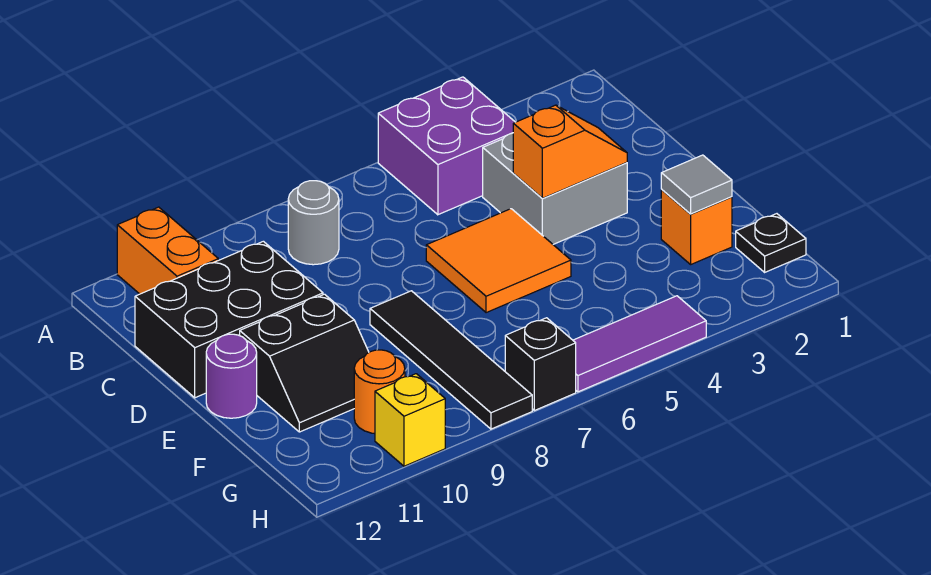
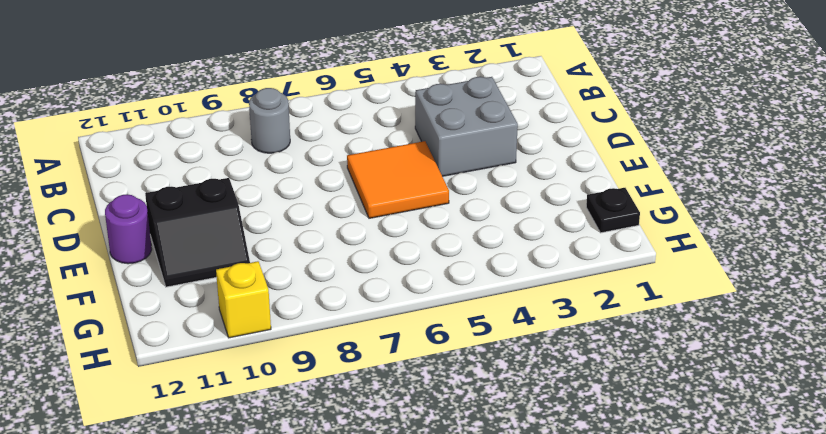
none -> purple 2x2 brick [378,77,515,215]
none -> orange 1x2 brick [117,207,218,294]
none -> black 2x3 brick [135,241,323,398]

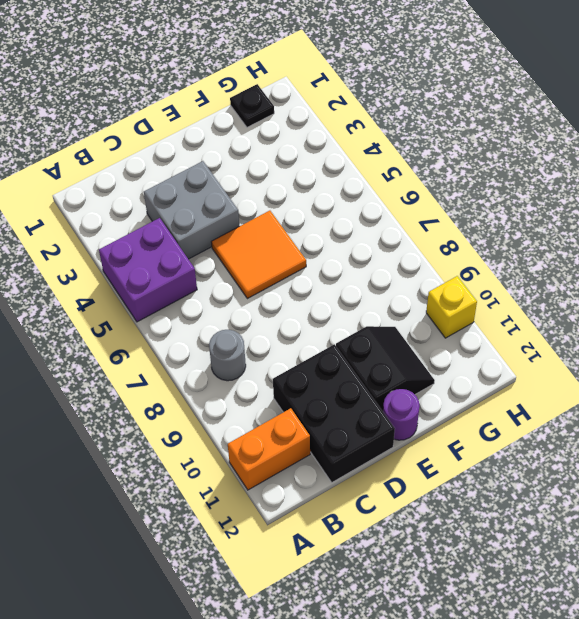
none -> black 1x4 tile [370,291,532,429]
none -> orange 1x1 brick [661,190,732,264]
none -> orange 1x1 round brick [354,350,405,434]

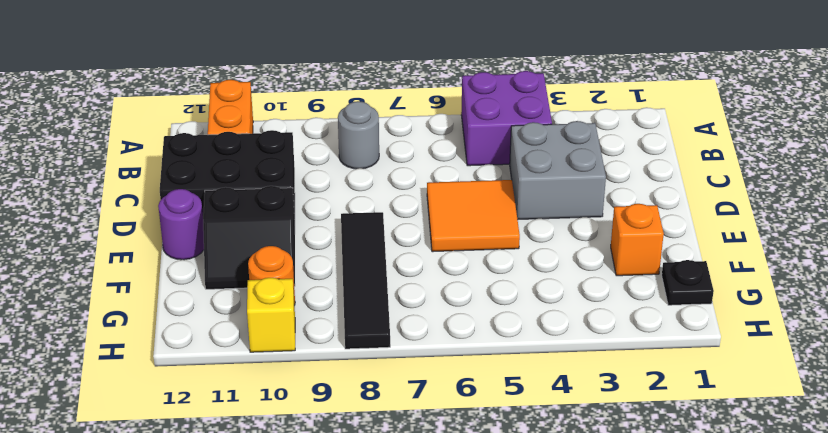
none -> purple 1x3 tile [573,296,706,392]
none -> black 1x1 brick [505,318,576,411]
none -> orange 1x2 slope [513,105,627,198]

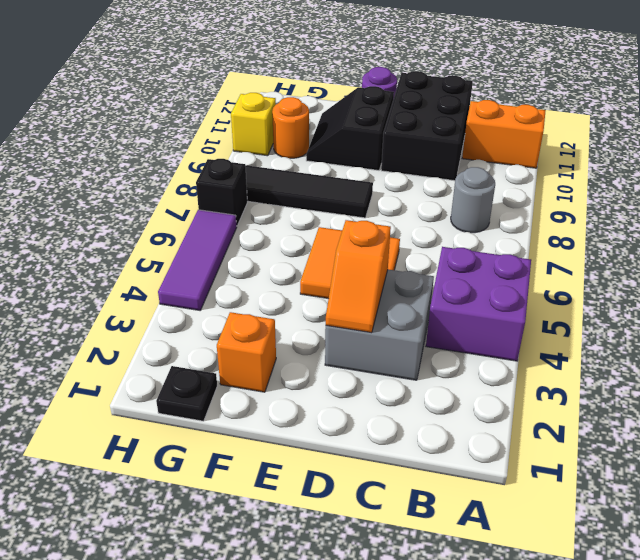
none -> grey 1x1 tile [661,155,732,214]

